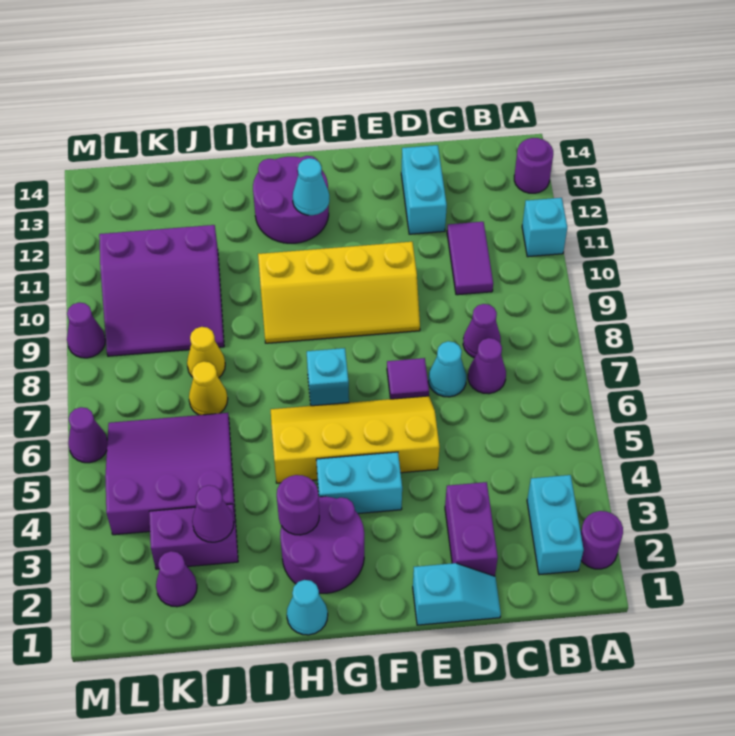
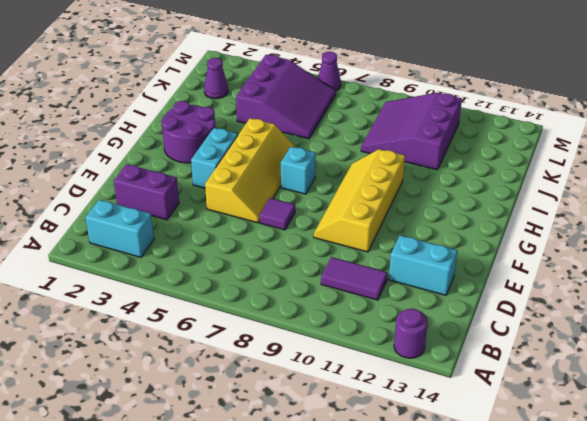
none -> purple 1x1 round brick [581,511,623,569]
none -> cyan 1x1 brick [522,198,567,257]
none -> purple 1x1 cone [468,338,506,394]
none -> purple 1x1 cone [463,304,501,358]

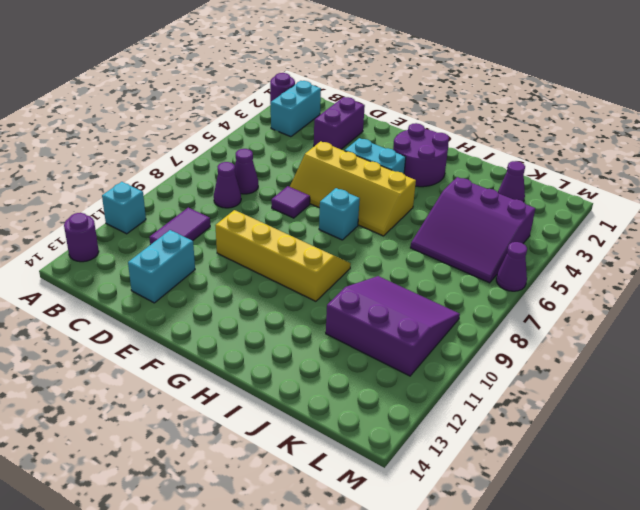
none -> cyan 1x2 slope [413,563,501,625]
none -> cyan 1x1 cone [428,341,466,397]
none -> purple 2x2 round brick [253,156,329,243]
none -> cyan 1x1 cone [287,580,328,635]

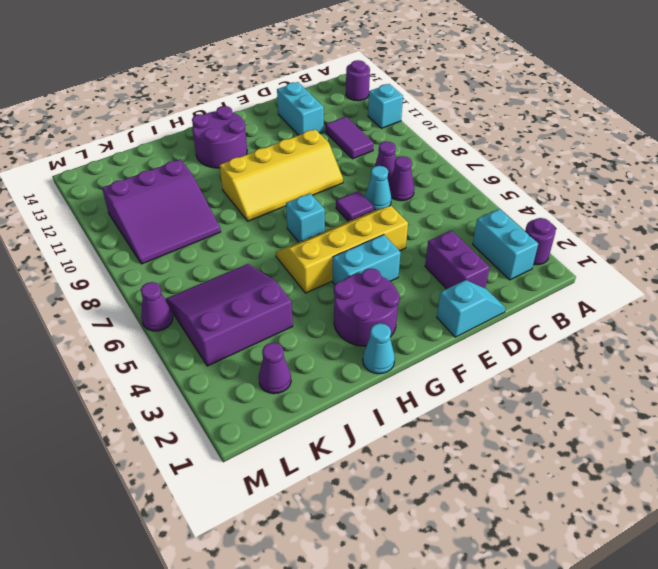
none -> purple 1x2 brick [149,504,238,569]
none -> yellow 1x1 cone [189,361,228,415]
none -> yellow 1x1 cone [187,327,225,378]
none -> purple 1x1 cone [67,303,105,358]

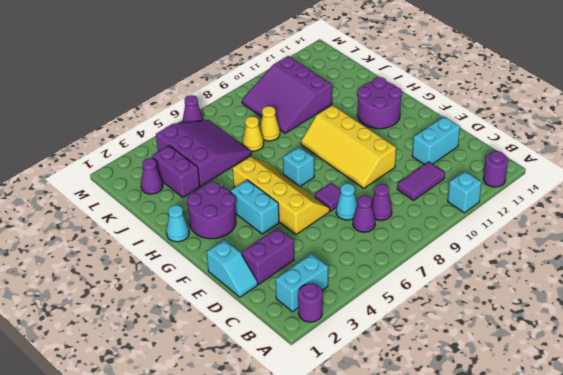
none -> purple 1x1 cone [67,303,105,358]
none -> cyan 1x1 cone [293,158,329,215]
none -> purple 1x1 round brick [277,475,319,535]
none -> purple 1x1 cone [192,485,234,542]

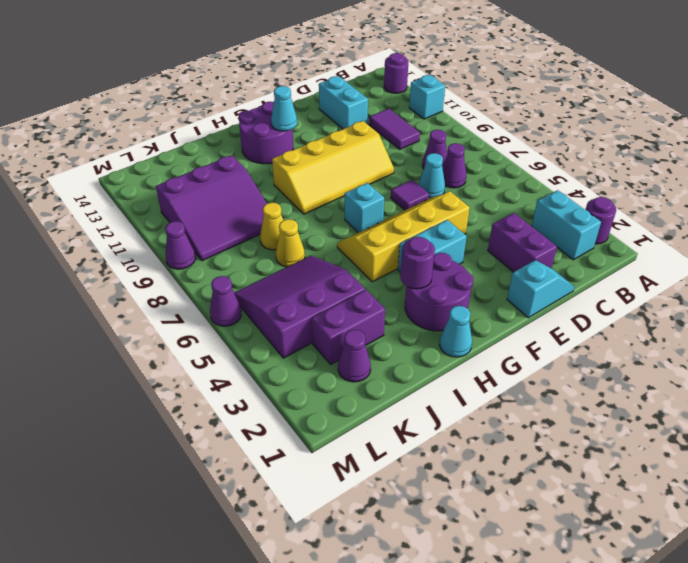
none -> purple 1x1 cone [192,485,234,542]

